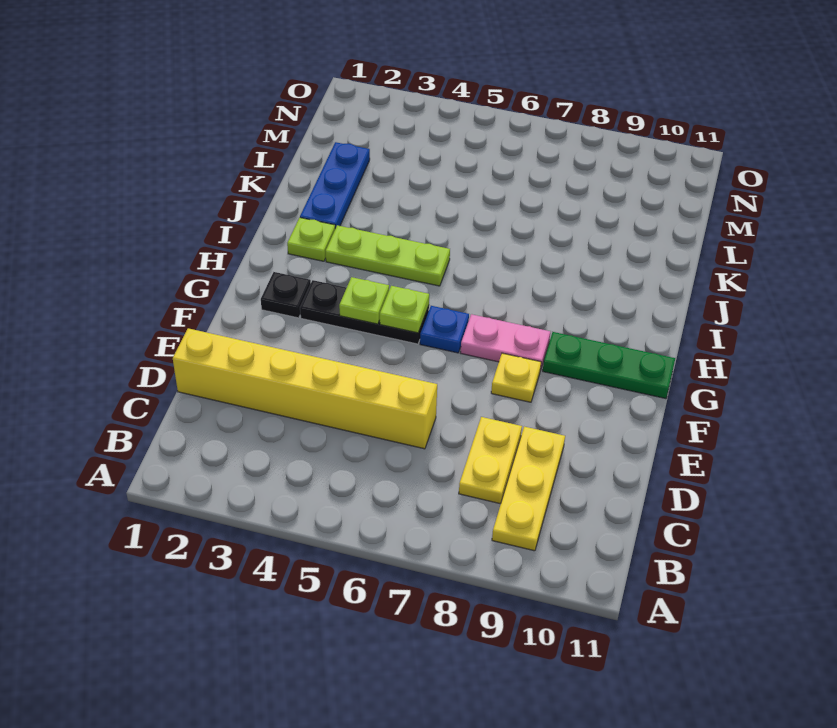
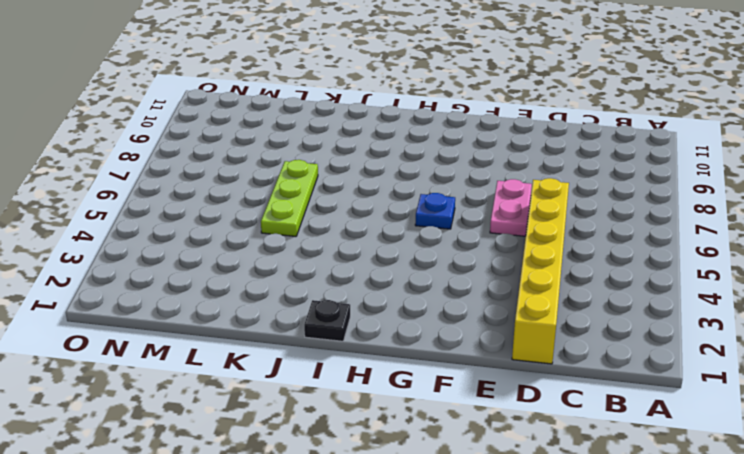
pink 1x2 plate [490,179,532,236] -> pink 1x2 plate moved to [461,314,550,371]
black 1x1 plate [304,300,350,341] -> black 1x1 plate moved to [261,272,311,318]
lime 1x3 plate [261,160,318,236] -> lime 1x3 plate moved to [326,225,450,286]
none -> yellow 1x3 plate [492,427,565,551]
none -> yellow 1x2 plate [459,417,522,504]
none -> yellow 1x1 plate [491,353,541,402]

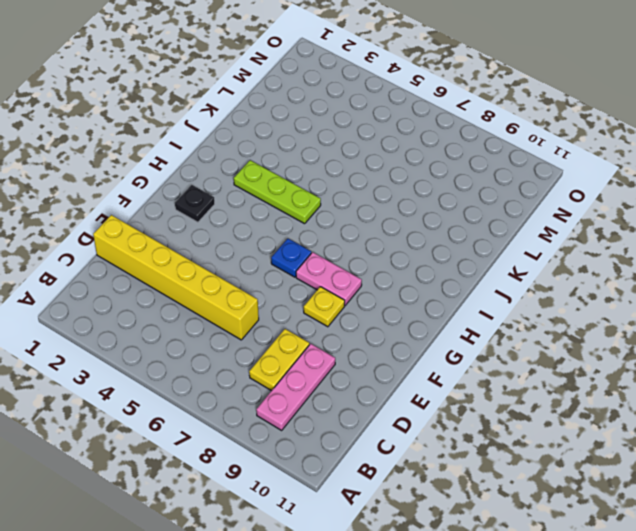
pink 1x3 plate [256,344,335,430] -> yellow 1x3 plate [492,427,565,551]
none -> black 1x3 plate [300,280,429,344]
none -> green 1x3 plate [543,332,675,399]
none -> lime 1x1 plate [287,218,335,261]

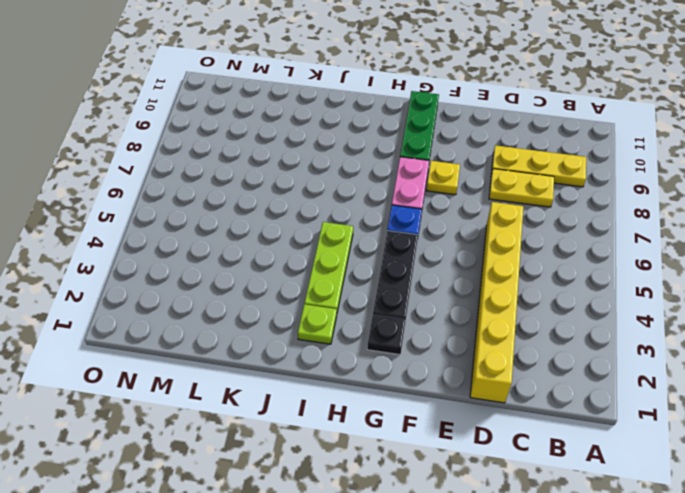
none -> blue 1x3 plate [300,142,370,228]
none -> lime 1x1 plate [339,277,389,324]
none -> lime 1x1 plate [380,286,429,333]

